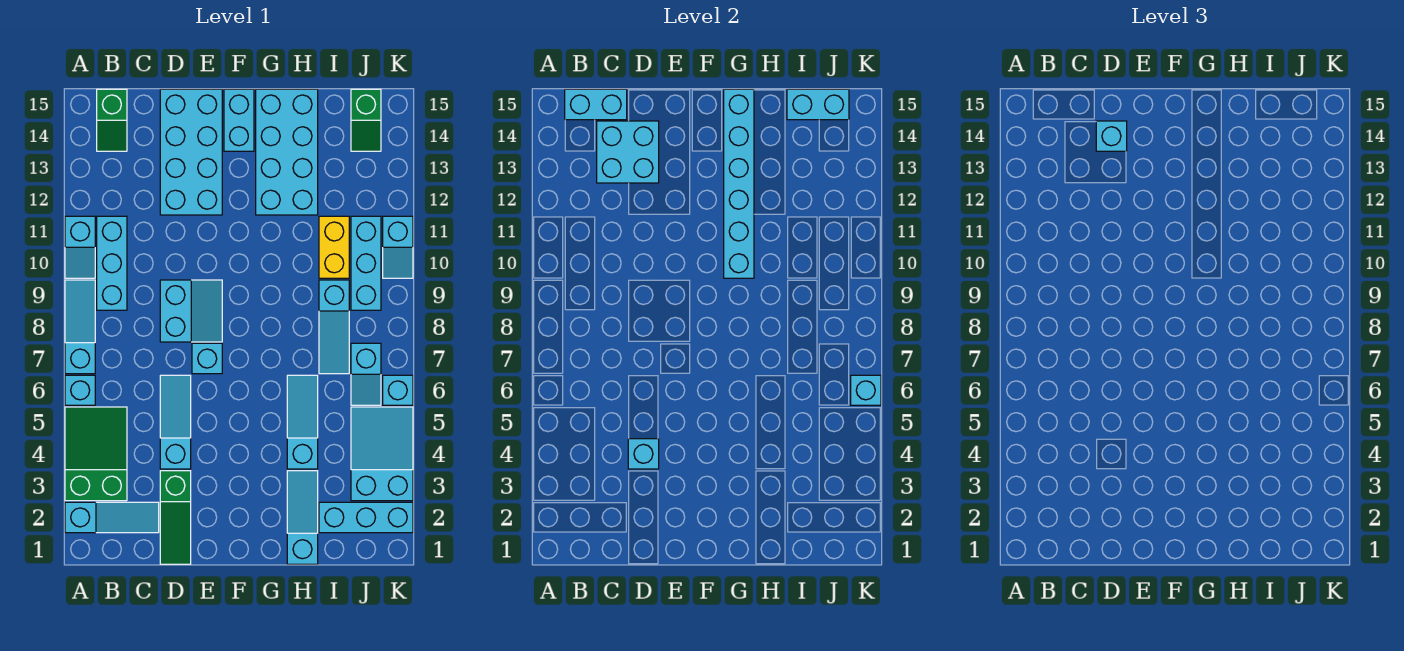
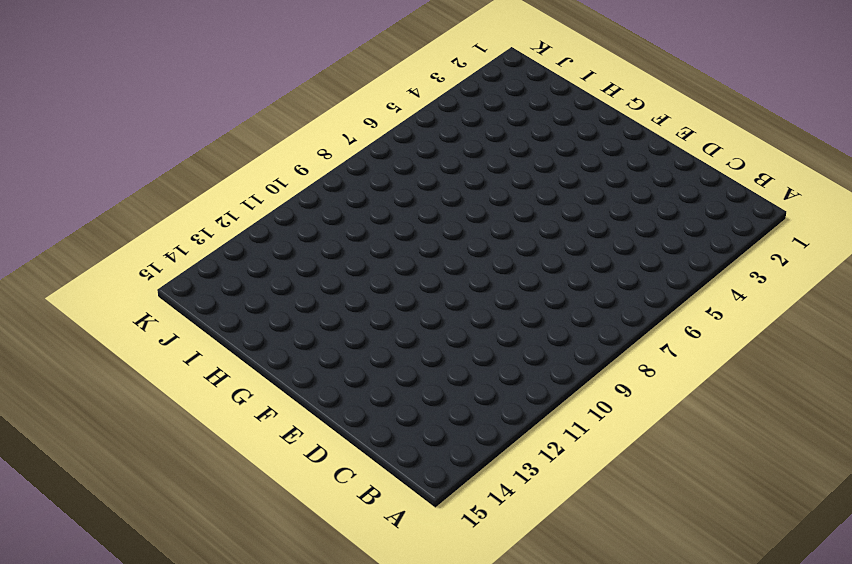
none -> cyan 1x3 slope [65,502,159,533]
none -> green 2x3 slope [65,407,127,501]
none -> cyan 1x1 brick [65,375,95,405]
none -> cyan 1x3 slope [65,280,95,374]

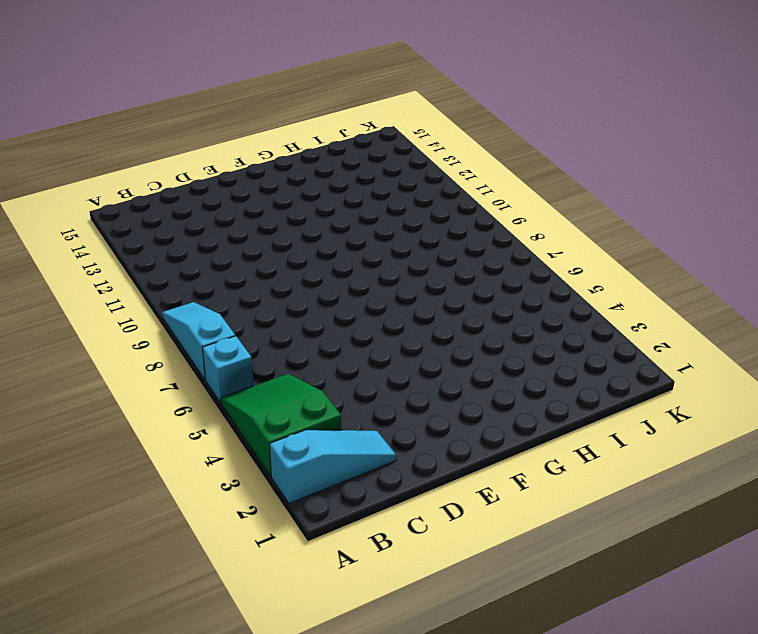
none -> cyan 1x2 slope [65,216,95,278]
none -> cyan 1x3 brick [97,216,127,310]
none -> green 1x2 slope [97,89,127,151]
none -> green 1x3 slope [160,471,191,564]

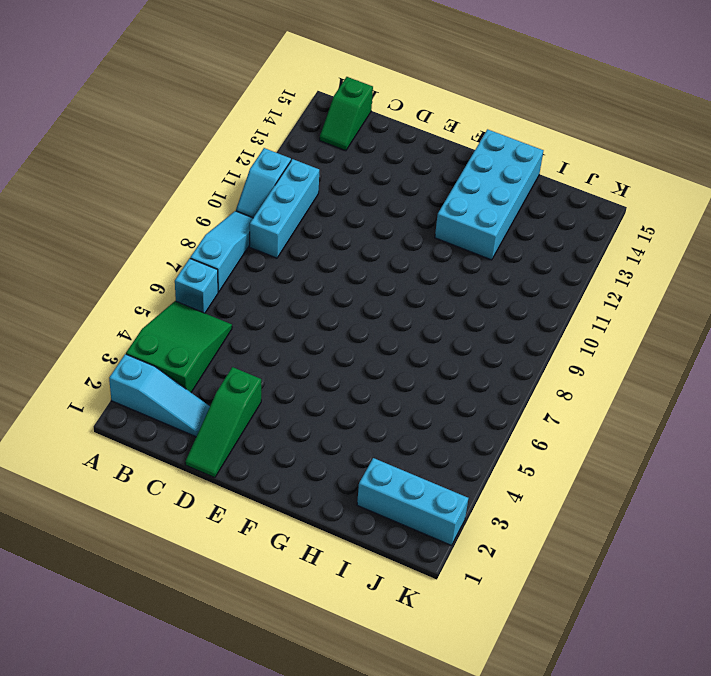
none -> cyan 1x3 slope [160,375,191,469]
none -> cyan 2x2 slope [160,280,222,342]
none -> cyan 2x4 brick [160,89,222,215]
none -> cyan 1x1 brick [192,343,222,374]

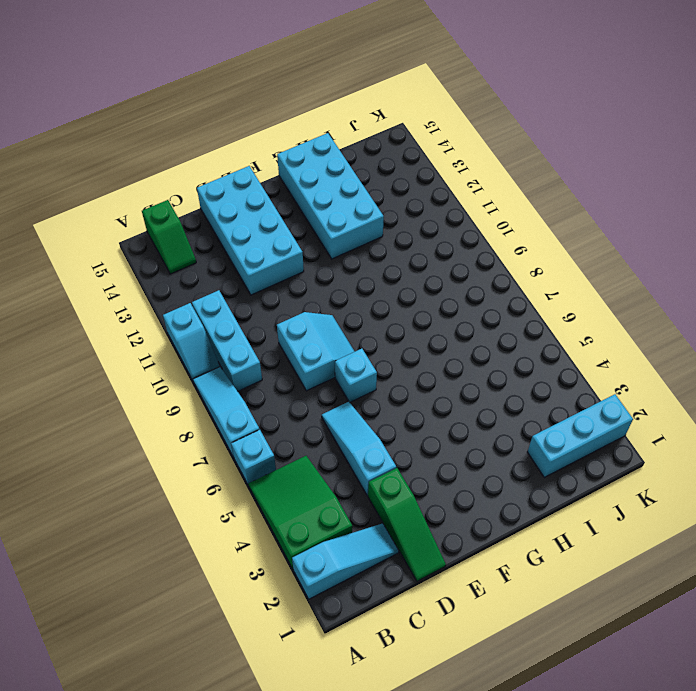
none -> cyan 1x2 brick [224,89,254,151]
none -> cyan 1x3 slope [287,471,318,564]
none -> cyan 1x3 slope [287,375,318,469]
none -> cyan 1x3 slope [319,280,349,374]

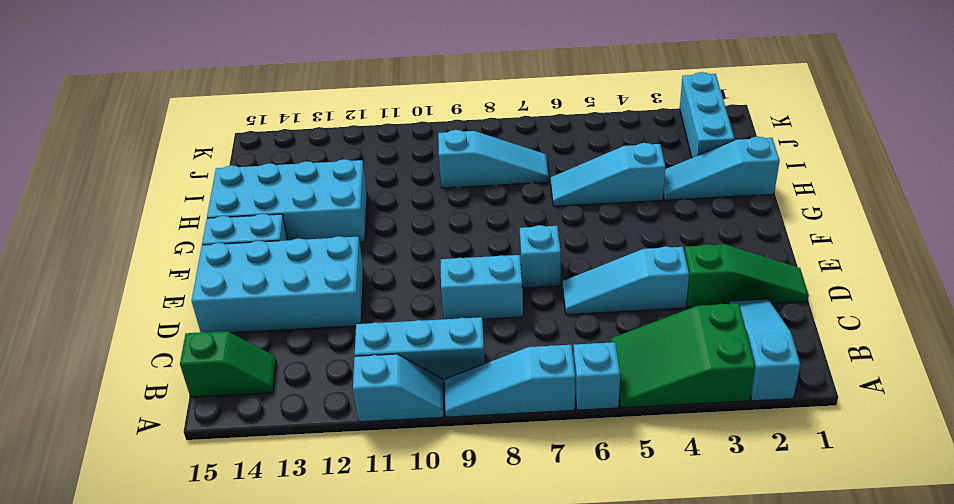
none -> yellow 1x2 brick [319,216,349,278]
none -> cyan 2x3 slope [351,407,413,501]
none -> cyan 1x2 slope [351,343,381,405]
none -> cyan 1x3 brick [351,216,381,310]

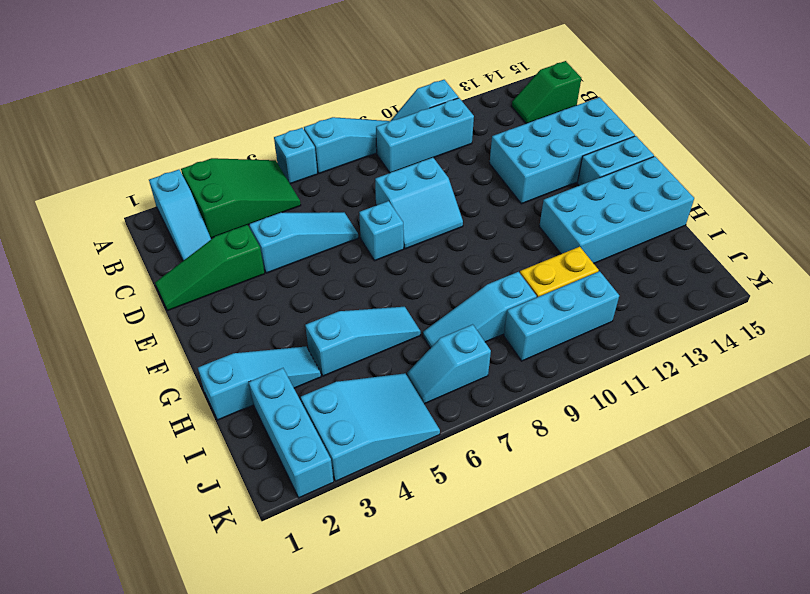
none -> green 1x2 slope [351,89,381,151]
none -> cyan 1x1 brick [383,375,413,405]
none -> cyan 1x2 slope [383,216,413,278]
none -> cyan 1x2 brick [565,89,627,120]

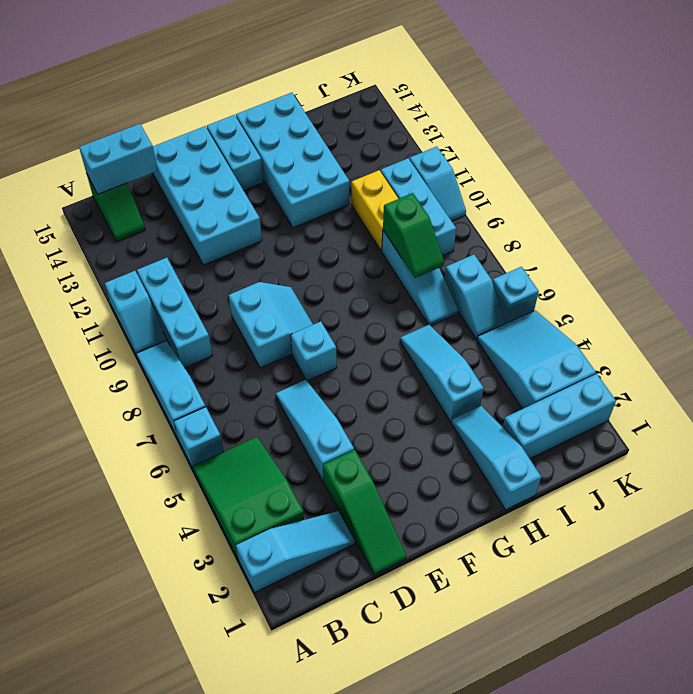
green 1x2 slope [383,193,444,278] -> green 1x2 slope moved to [351,89,381,151]
none -> cyan 2x2 brick [597,121,659,183]
none -> cyan 1x1 brick [628,439,659,469]
none -> cyan 1x6 brick [724,89,754,278]
none -> cyan 1x2 brick [787,89,849,120]

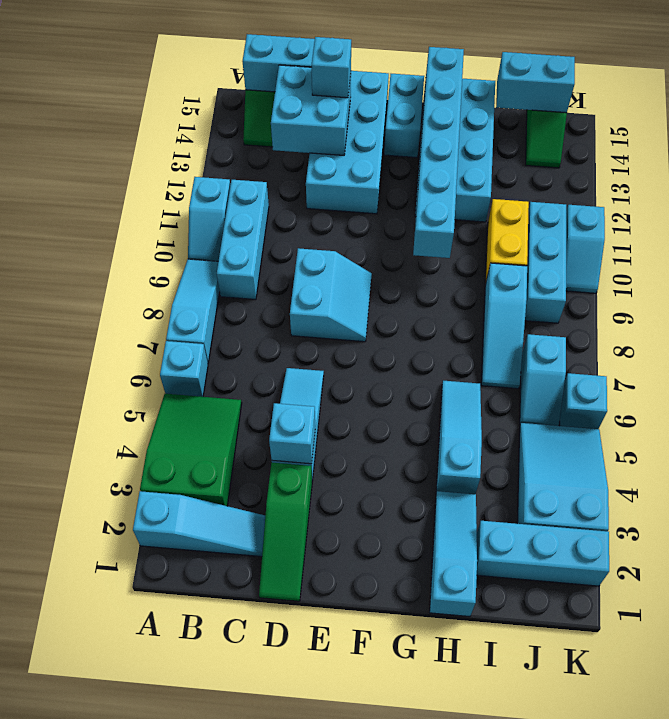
none -> cyan 1x1 brick [192,343,222,374]
none -> cyan 1x1 brick [851,375,881,405]

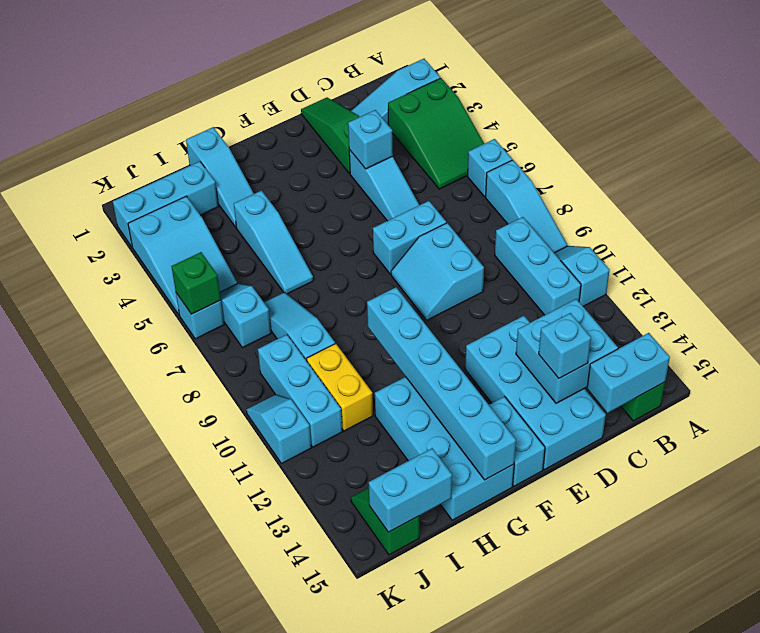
cyan 1x2 brick [373,201,446,274] -> cyan 1x1 brick [192,343,222,374]
green 1x1 brick [172,252,221,314] -> cyan 1x1 brick [851,375,881,405]

